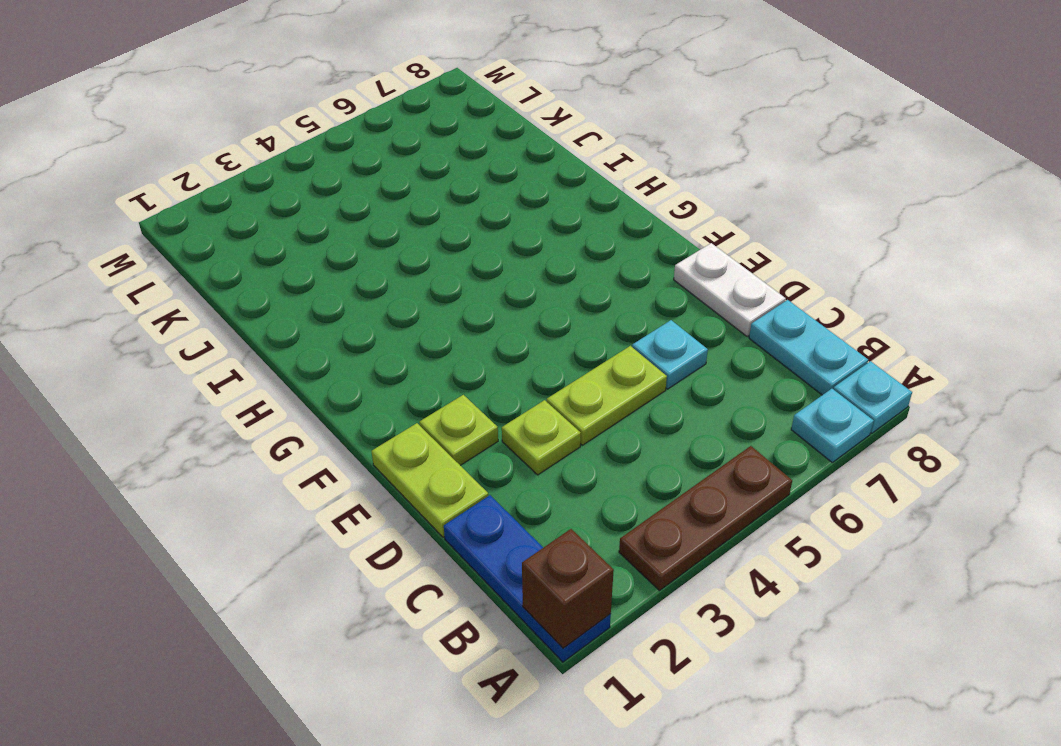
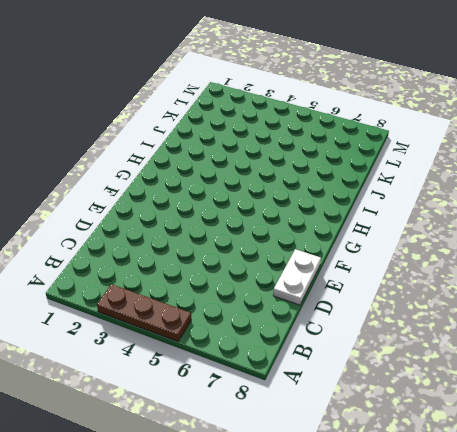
none -> blue 1x3 plate [444,495,611,662]
none -> cyan 1x1 plate [791,389,874,462]
none -> cyan 1x1 plate [834,361,912,433]

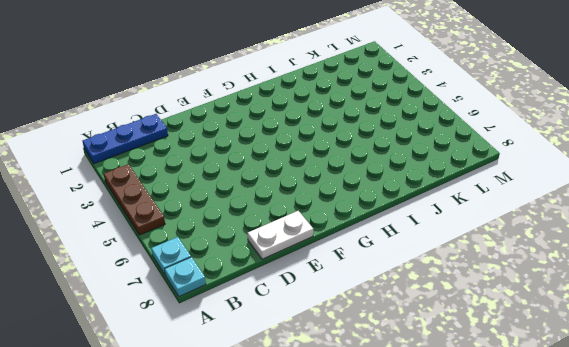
none -> cyan 1x2 plate [749,300,868,395]
none -> lime 1x2 plate [371,423,488,537]
none -> lime 1x1 plate [502,400,581,475]

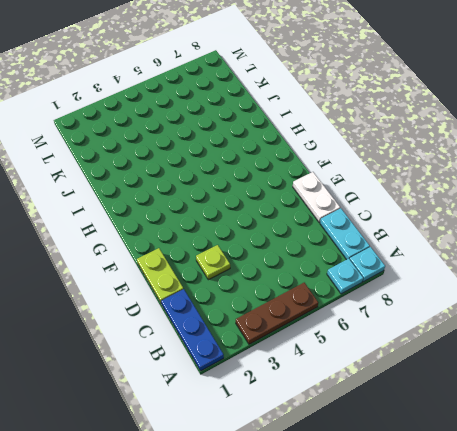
none -> lime 1x2 plate [547,346,667,445]
none -> cyan 1x1 plate [632,320,708,389]
none -> lime 1x1 plate [419,395,498,465]

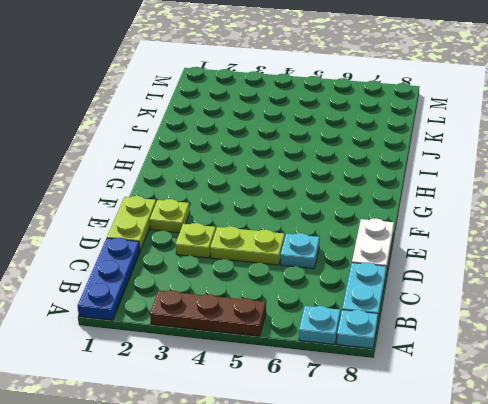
none -> brown 1x1 brick [522,529,614,648]

